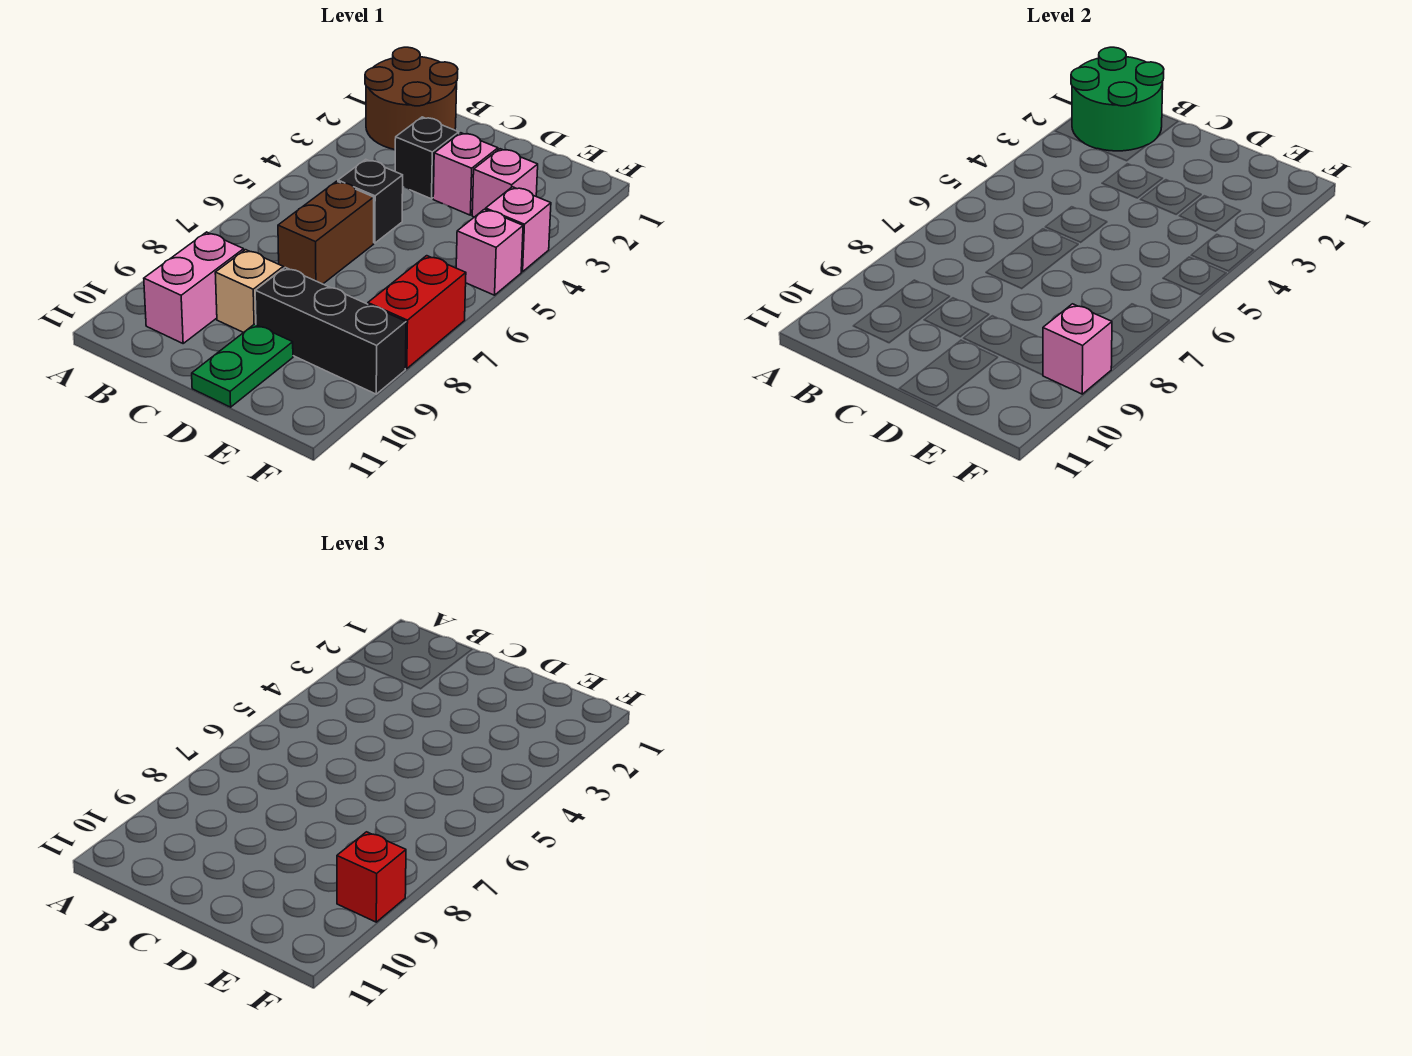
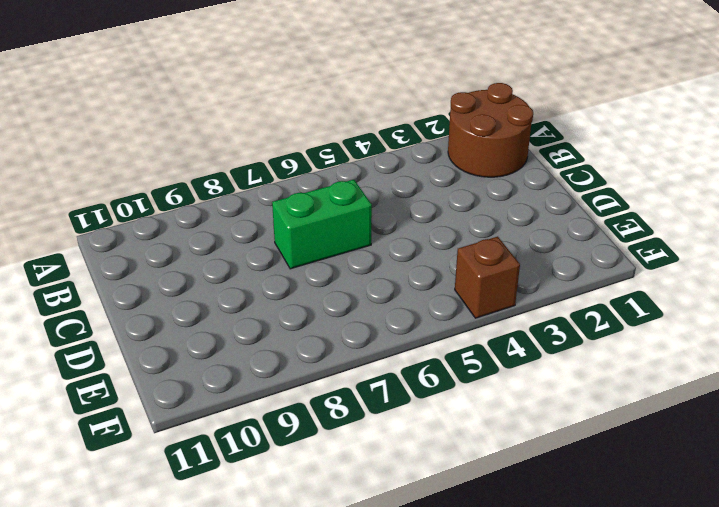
green 1x2 brick [272,180,372,269] -> brown 1x2 brick [278,181,374,284]
brown 1x1 brick [455,237,520,318] -> pink 1x1 brick [486,187,551,272]
none -> pink 1x2 brick [144,232,244,343]
none -> black 1x1 brick [395,117,459,199]
none -> black 1x1 brick [338,159,403,243]

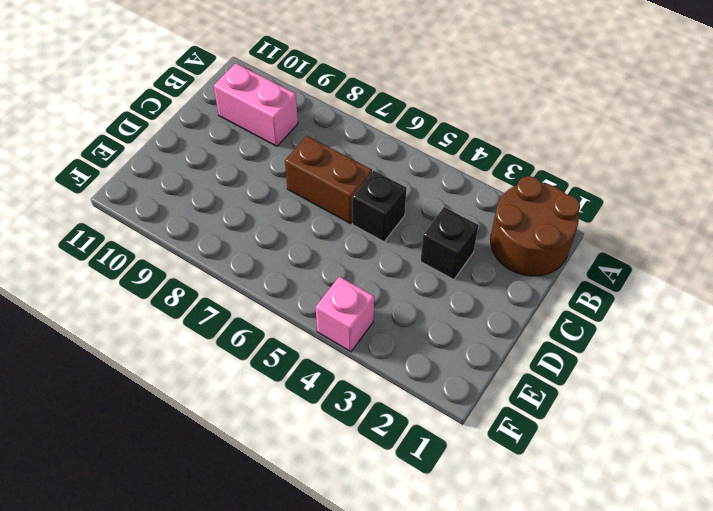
none -> tan 1x1 brick [215,250,283,333]
none -> pink 1x1 brick [433,133,498,215]
none -> black 1x3 brick [255,267,406,394]

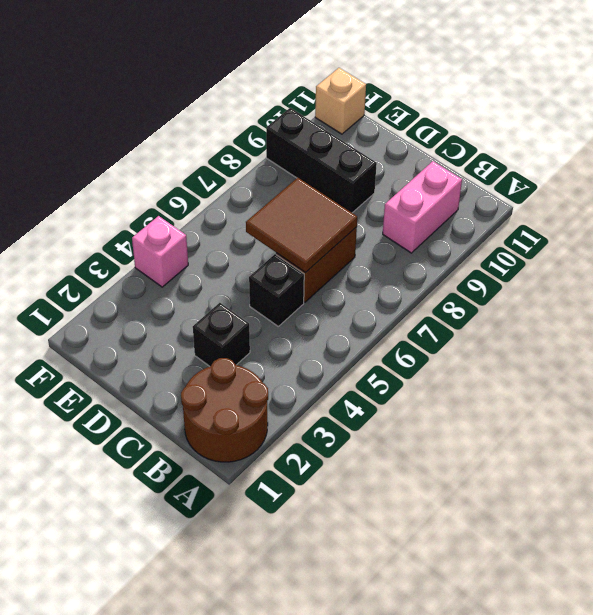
brown 2x2 tile [246,178,357,273] -> none
tan 1x1 brick [315,68,366,134] -> tan 1x1 brick moved to [215,250,283,333]
none -> pink 1x1 brick [433,133,498,215]
none -> green 1x2 plate [192,324,293,407]
none -> pink 1x1 brick [472,149,538,217]

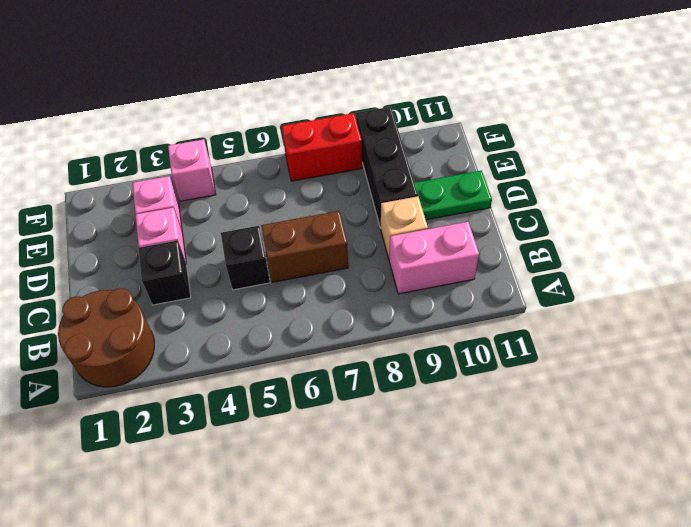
none -> pink 1x1 brick [456,209,523,295]
none -> green 2x2 round brick [1071,47,1164,151]
none -> pink 1x1 brick [1043,304,1112,394]

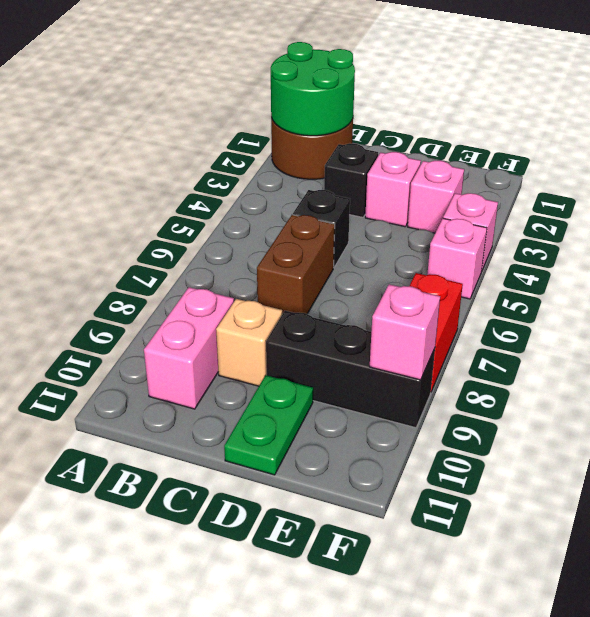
none -> red 1x1 brick [337,832,406,922]

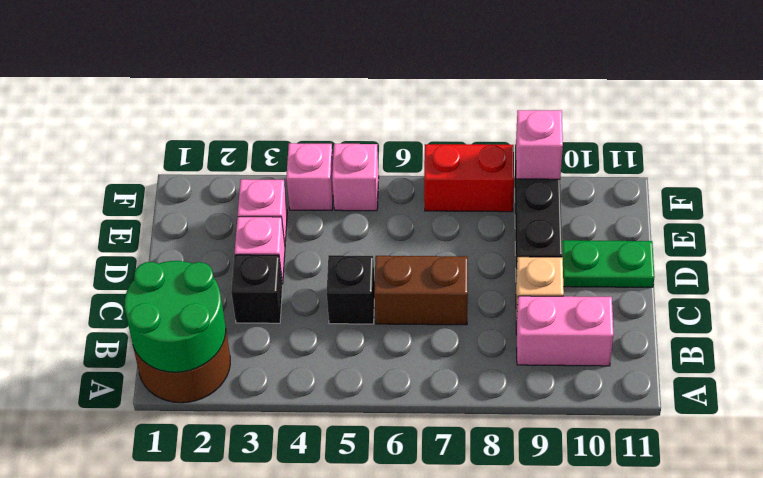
none -> red 1x1 brick [337,832,406,922]

